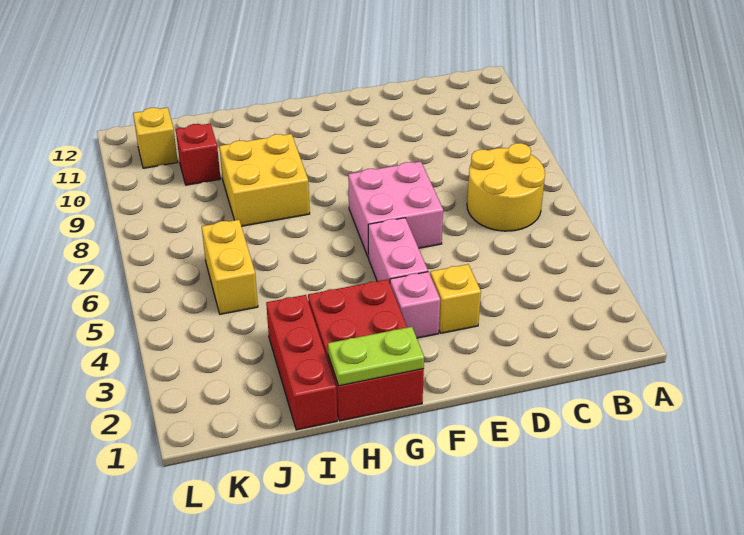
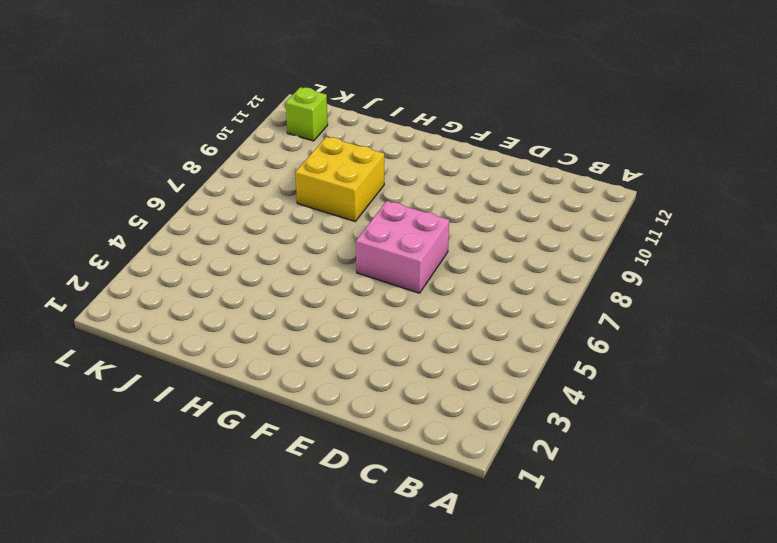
lime 1x1 brick [286,87,328,141] -> yellow 1x1 brick [133,107,178,168]
none -> yellow 2x2 round brick [467,143,545,231]
none -> yellow 1x1 brick [430,264,481,333]
none -> pink 1x1 brick [390,272,440,338]

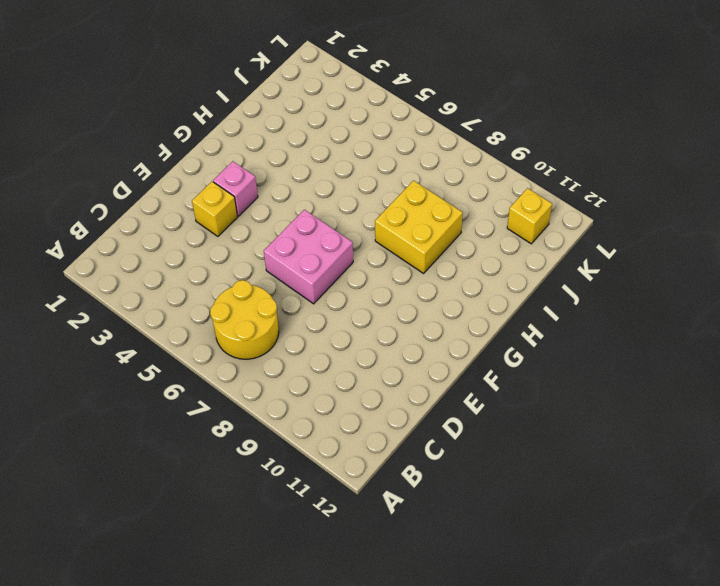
none -> pink 1x2 brick [368,218,428,282]
none -> red 2x3 brick [308,279,424,421]
none -> red 1x3 brick [266,295,337,430]

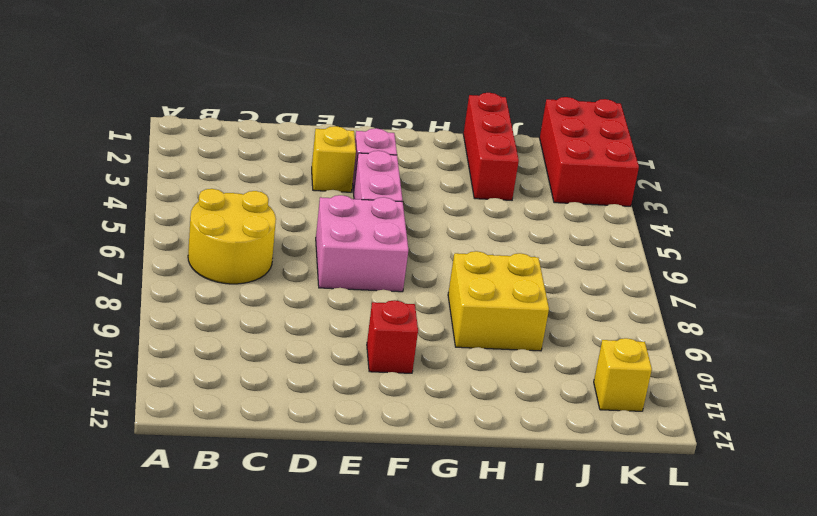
red 1x1 brick [367,300,418,373] -> red 1x1 brick moved to [176,123,221,185]
red 2x3 brick [540,97,639,206] -> red 2x3 brick moved to [308,279,424,421]
none -> yellow 1x2 brick [202,220,258,314]
none -> lime 1x2 plate [328,327,424,386]

